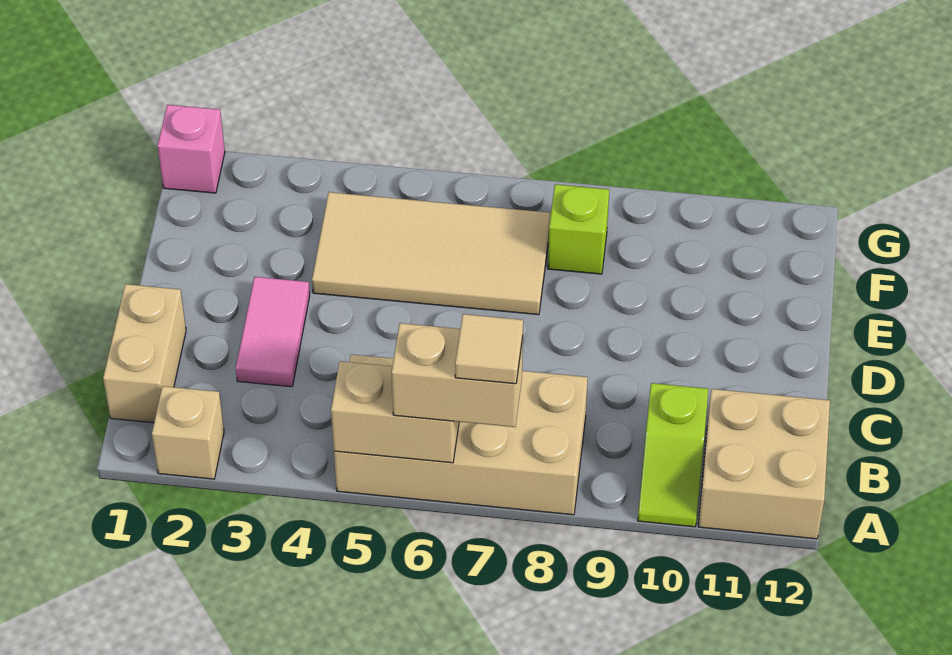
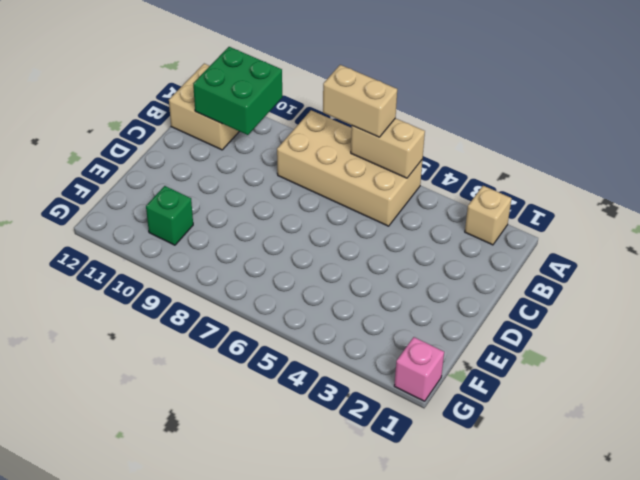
green 2x2 brick [193,47,282,135] -> none
green 1x1 brick [146,186,193,245] -> none
none -> lime 1x2 slope [638,383,708,527]
none -> tan 1x2 brick [103,284,186,423]
none -> pink 1x2 tile [236,277,310,387]

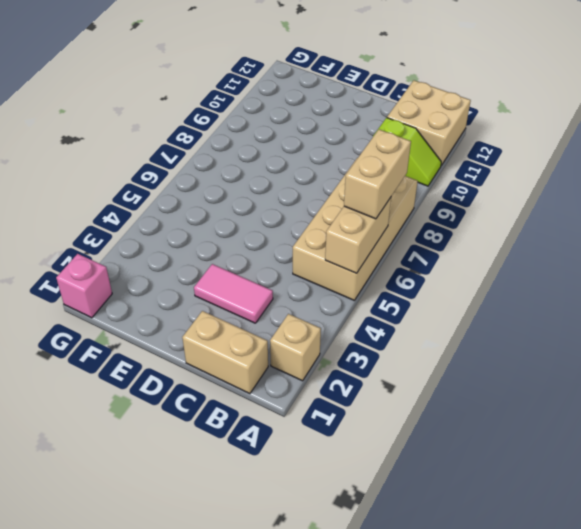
none -> tan 2x4 tile [312,192,551,315]
none -> lime 1x1 brick [548,184,609,274]
none -> tan 1x1 tile [455,314,523,384]

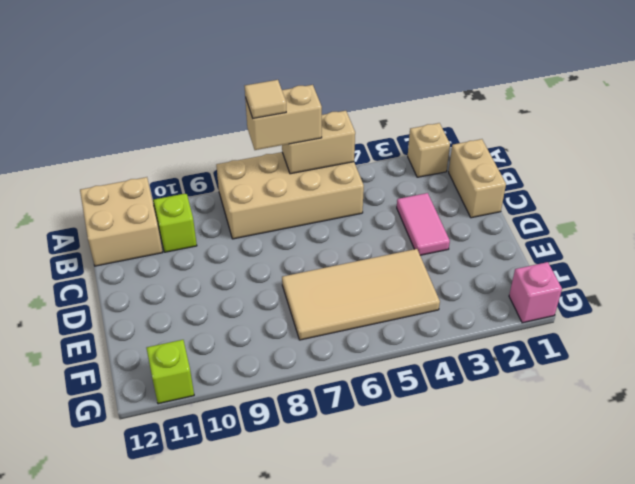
lime 1x1 brick [147,340,194,404] -> lime 1x1 brick moved to [548,184,609,274]

